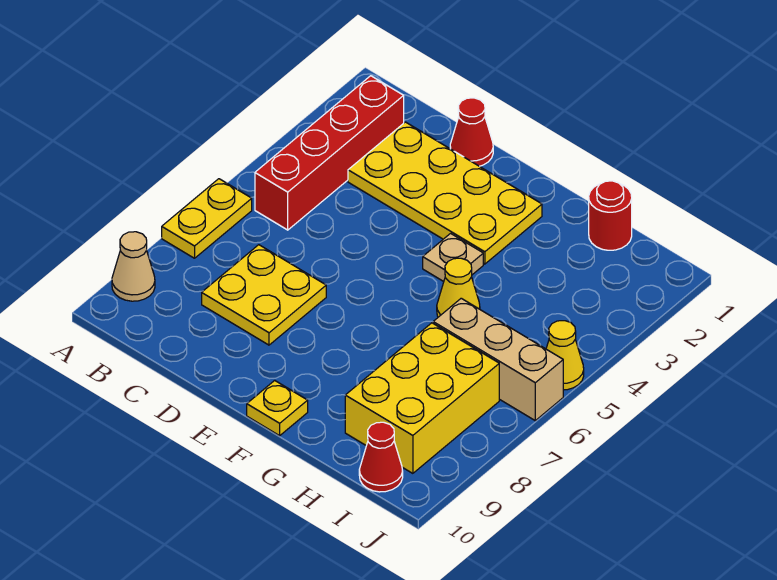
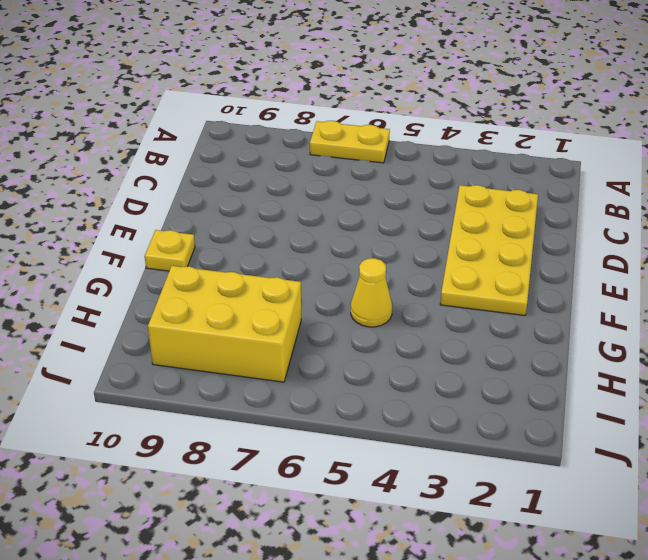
none -> tan 1x1 cone [112,232,155,301]
none -> red 1x4 brick [255,76,404,230]
none -> yellow 2x2 plate [202,245,326,345]

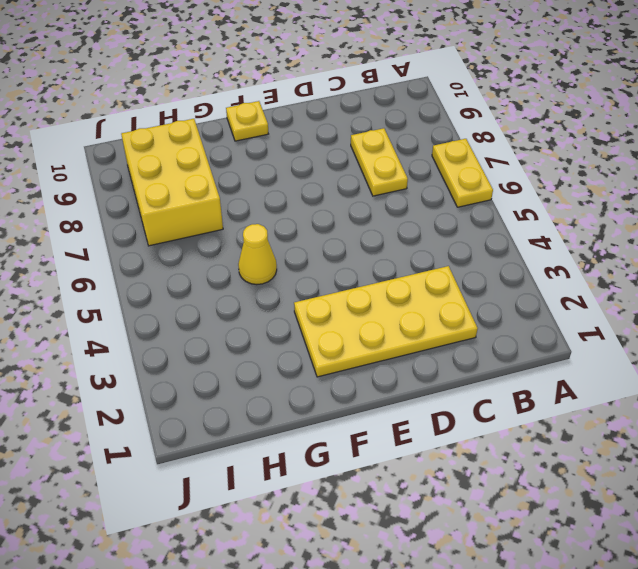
yellow 1x2 plate [351,128,408,196] -> yellow 2x2 plate [202,245,326,345]
none -> tan 1x1 cone [112,232,155,301]
none -> red 1x4 brick [255,76,404,230]
none -> red 1x1 cone [450,98,493,166]

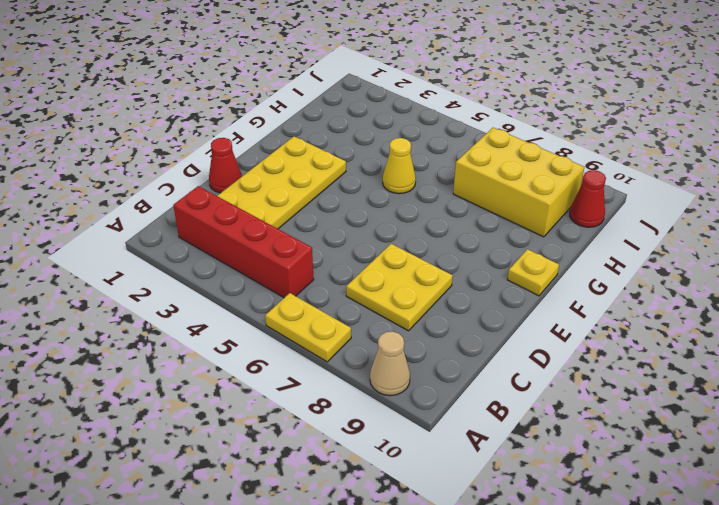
none -> tan 1x1 plate [423,233,483,282]
none -> red 1x1 round brick [589,181,632,250]
none -> tan 1x3 brick [433,298,563,421]

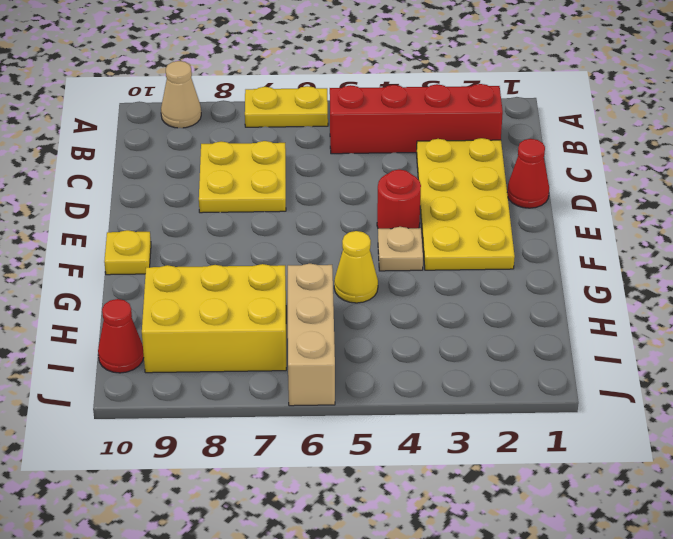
red 1x1 round brick [377,170,421,229] -> red 1x1 round brick moved to [589,181,632,250]
none -> yellow 1x1 cone [546,321,584,390]

